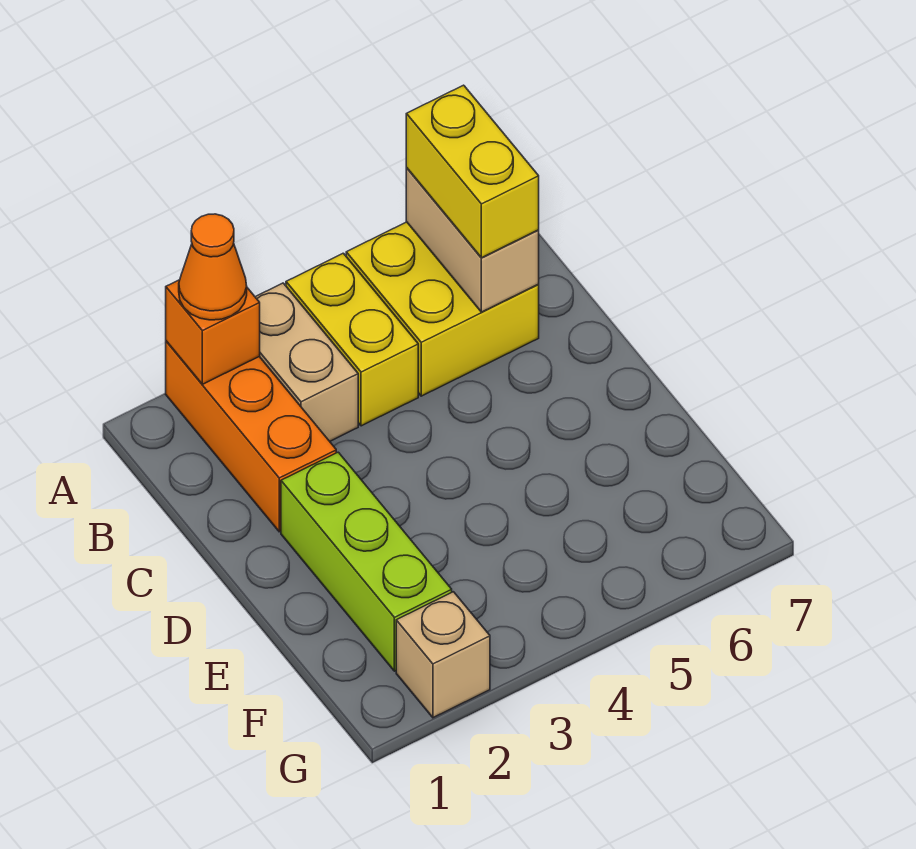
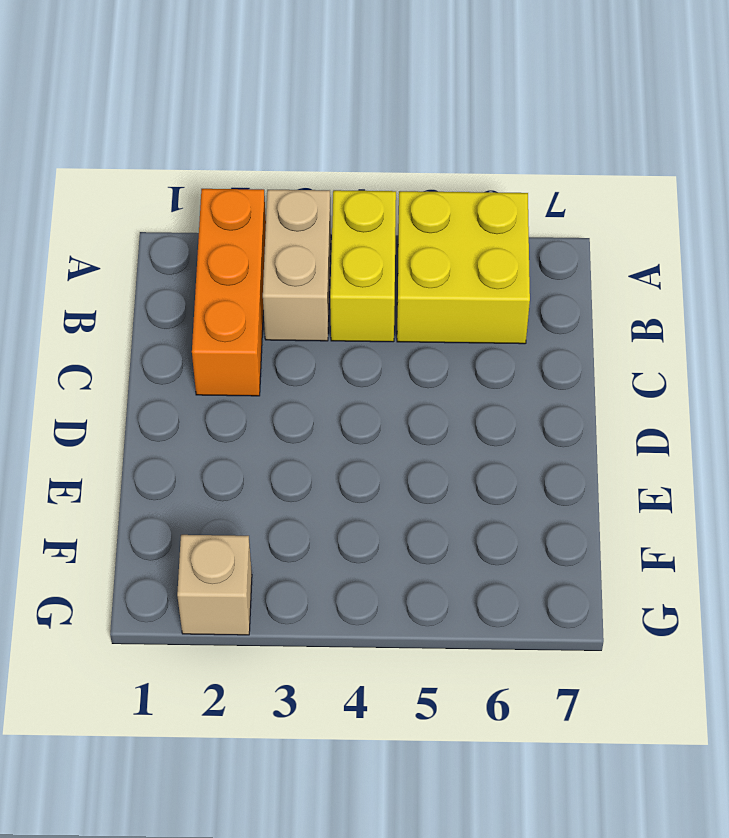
none -> lime 1x3 brick [281,452,452,671]
none -> orange 1x1 brick [166,280,260,384]

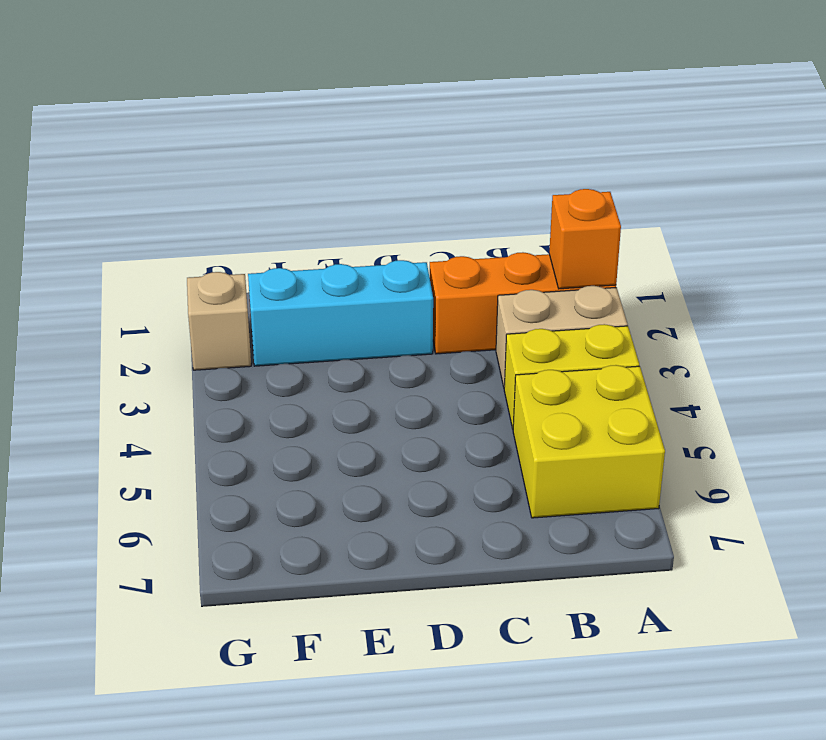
cyan 1x3 brick [248,260,433,366] -> lime 1x3 brick [281,452,452,671]
none -> tan 1x2 brick [406,168,539,312]
none -> orange 1x1 cone [179,214,247,320]

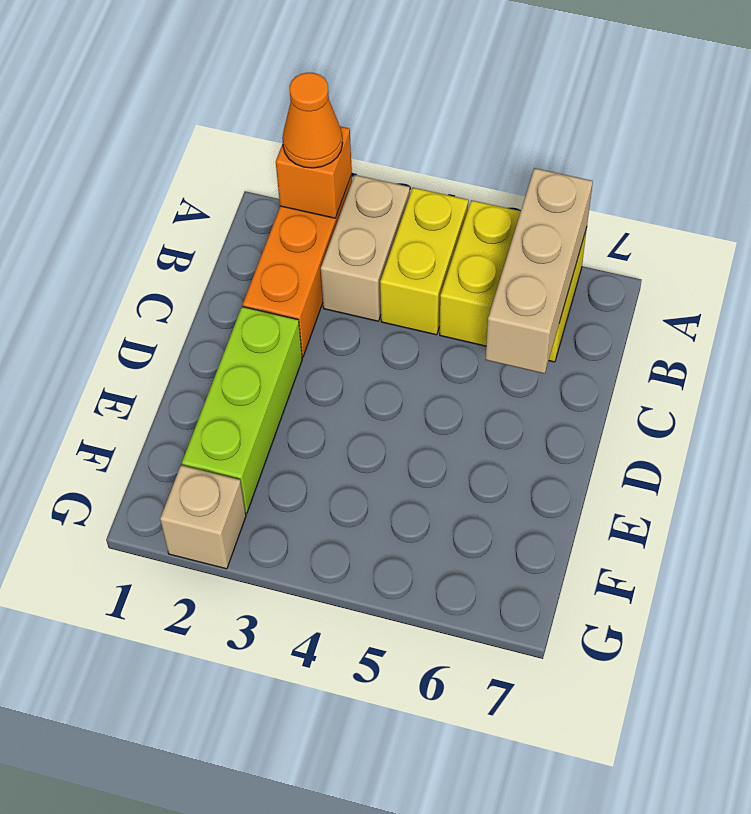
tan 1x3 brick [486,168,593,374] -> tan 1x2 brick [406,168,539,312]
none -> yellow 1x2 brick [406,85,539,258]

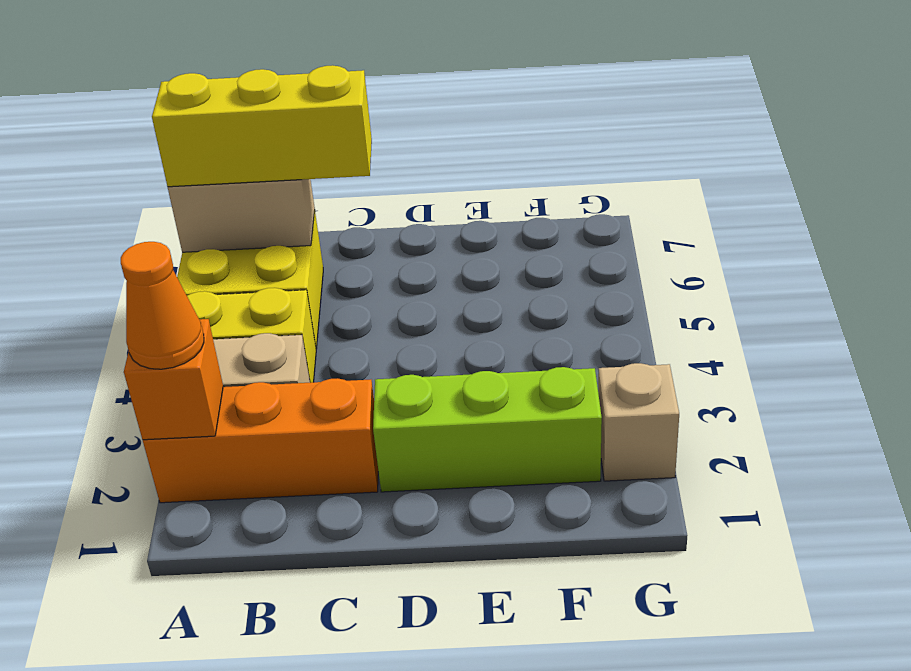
yellow 1x3 brick [152,65,372,187] -> yellow 1x2 brick [406,85,539,258]

